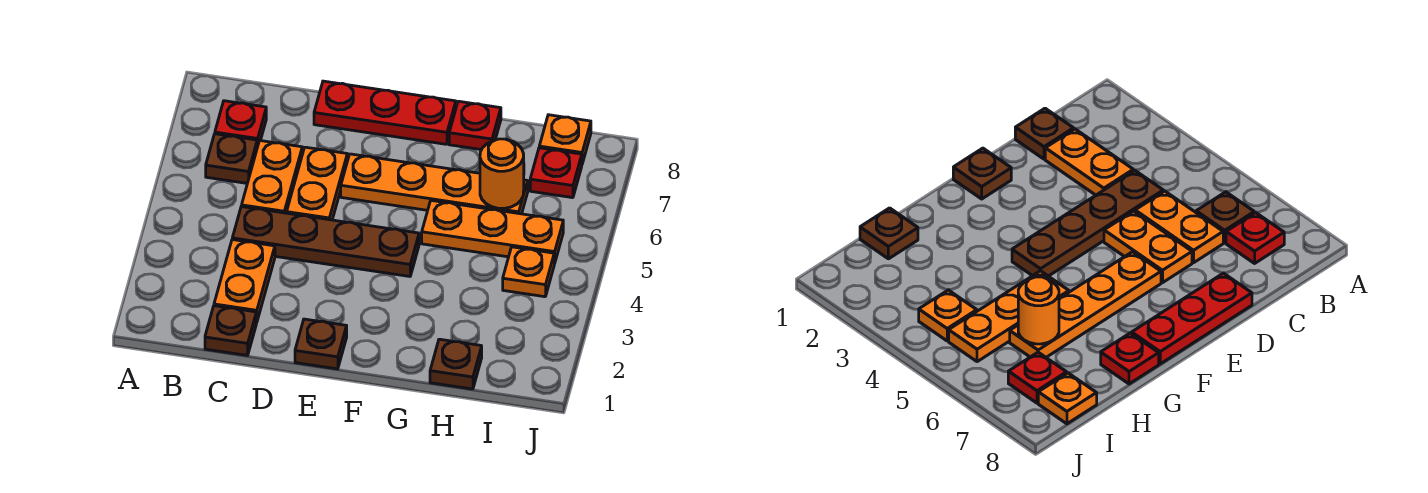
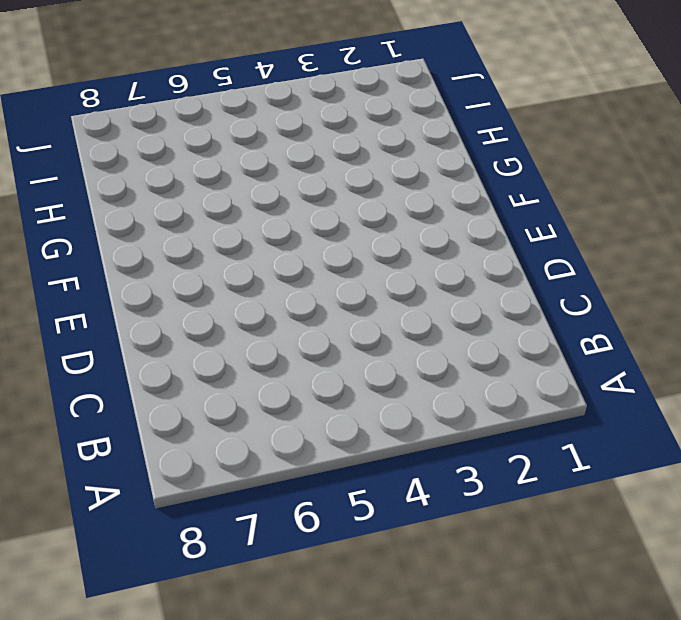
none -> brown 1x1 plate [206,134,257,183]
none -> red 1x1 plate [215,101,266,147]
none -> brown 1x1 plate [205,306,256,355]

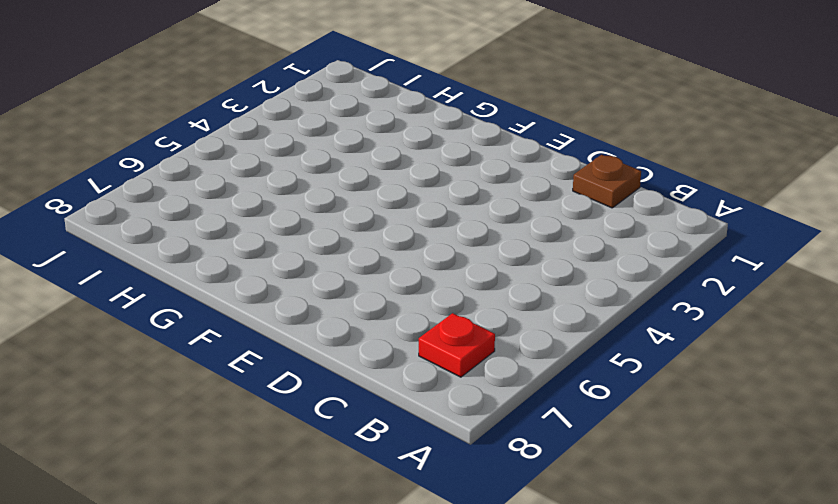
none -> brown 1x1 plate [206,134,257,183]
none -> orange 1x2 plate [214,240,275,322]
none -> brown 1x4 plate [232,206,419,276]

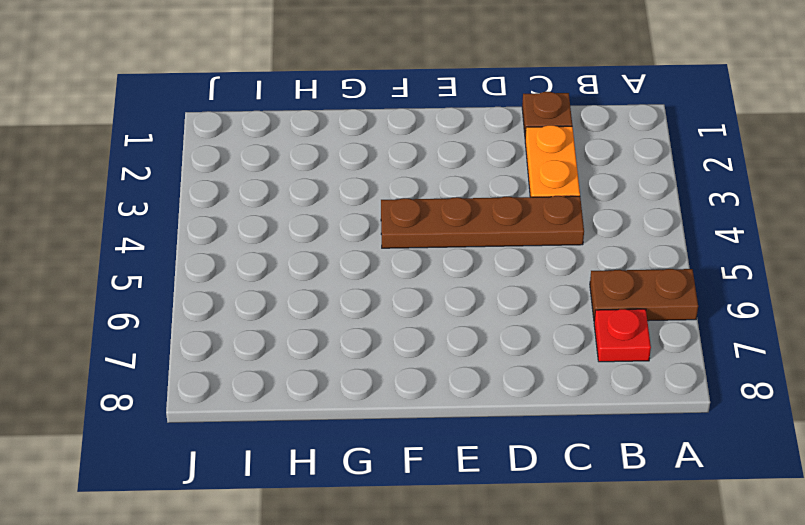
brown 1x2 plate [590,269,698,321] -> brown 1x1 plate [206,134,257,183]
none -> orange 1x2 plate [242,141,302,213]
none -> orange 1x2 plate [287,147,347,220]
none -> red 1x3 plate [314,81,456,144]

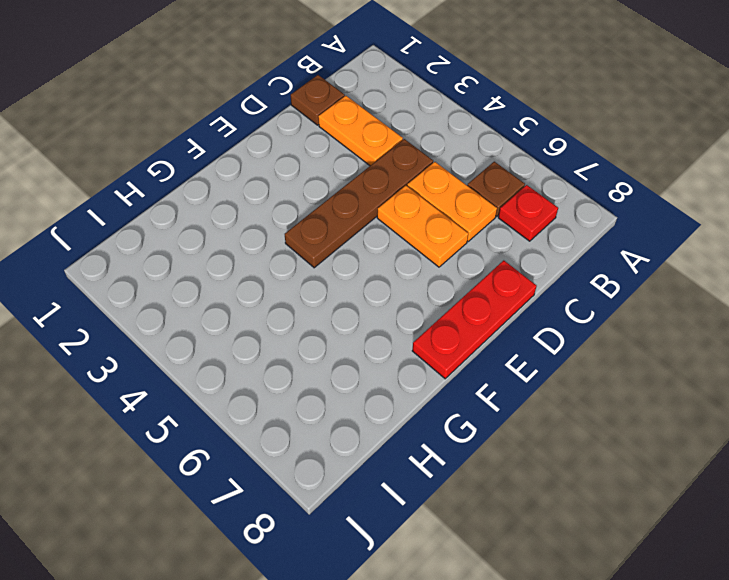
none -> brown 1x1 plate [295,319,347,369]
none -> orange 1x4 plate [341,154,528,214]
none -> orange 1x3 plate [422,200,563,263]

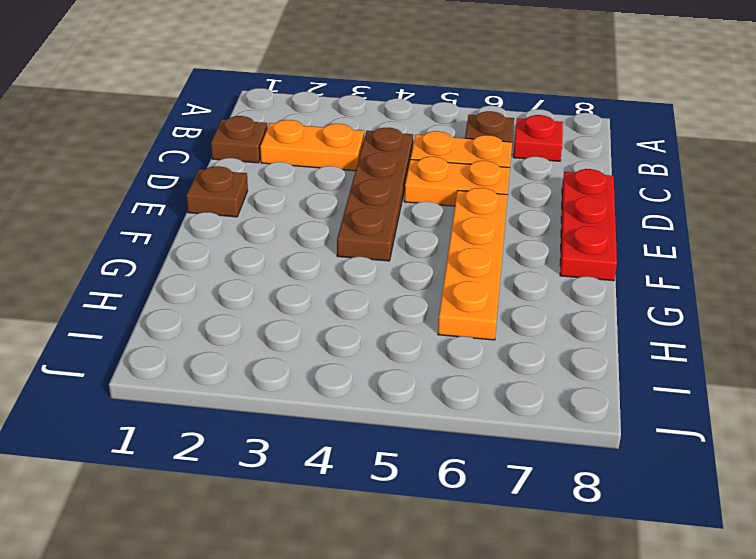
none -> orange 1x3 plate [422,200,563,263]
none -> red 1x1 plate [449,101,501,150]
none -> brown 1x1 plate [430,339,482,389]

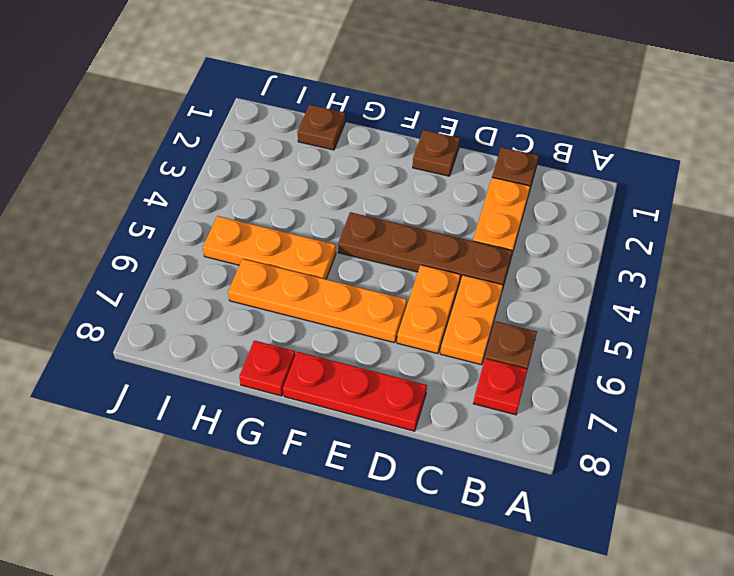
none -> orange 1x1 plate [503,247,554,297]
none -> red 1x1 plate [530,148,582,198]
none -> orange 1x1 plate [539,115,591,164]

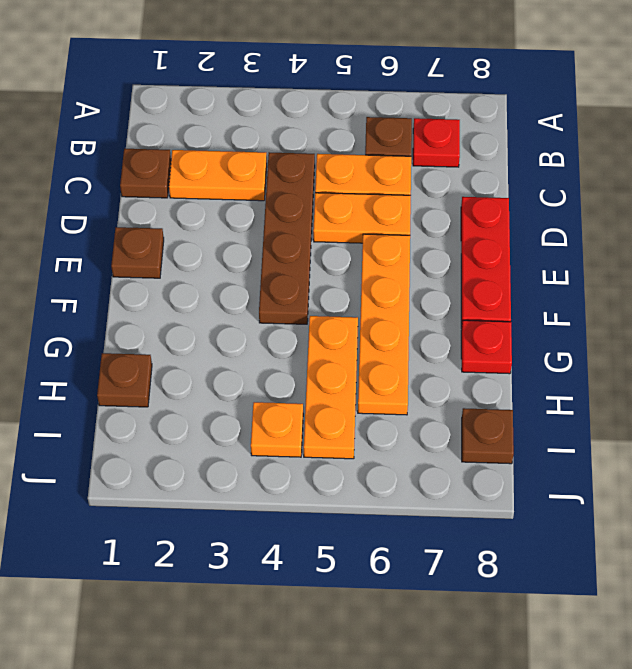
brown 1x1 plate [462,408,514,464] -> orange 1x1 plate [539,115,591,164]
none -> red 1x1 plate [530,148,582,198]
none -> orange 1x1 round brick [480,139,524,209]

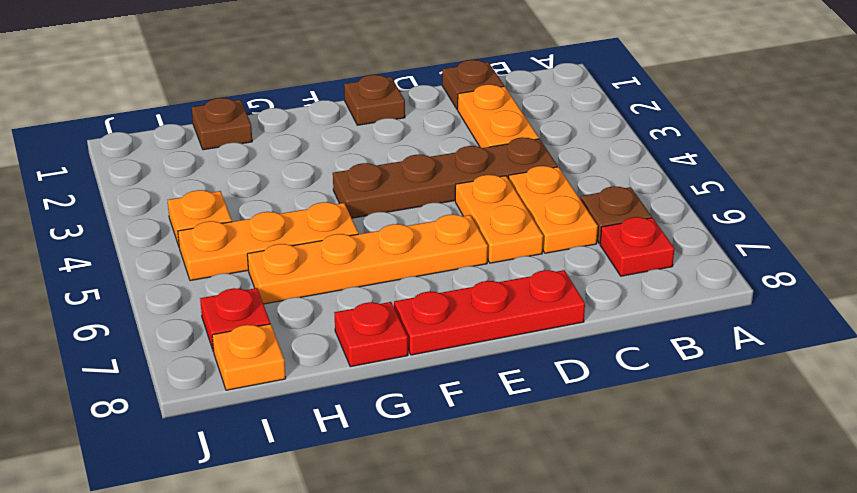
none -> orange 1x1 round brick [480,139,524,209]

